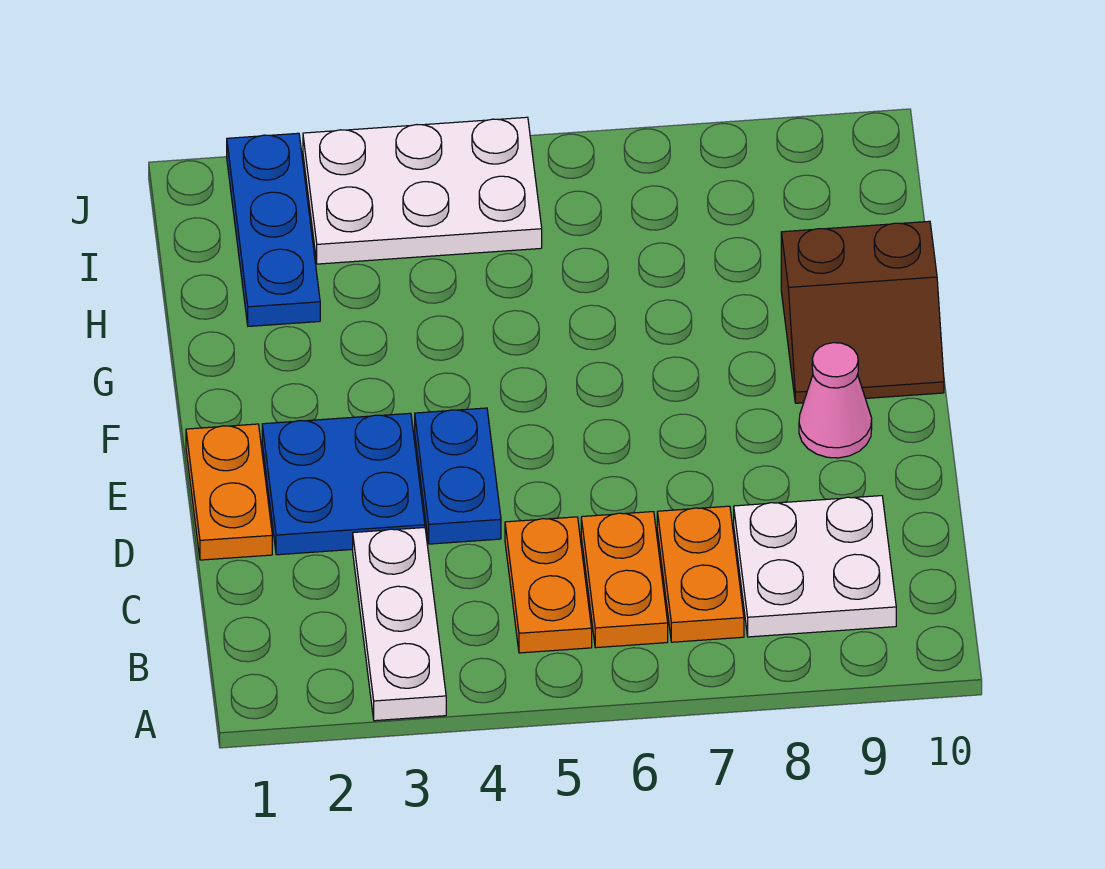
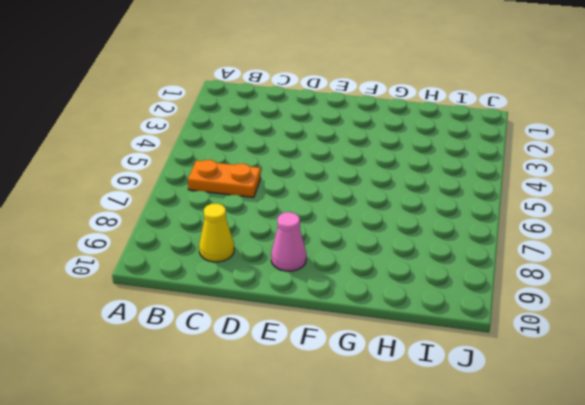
yellow 1x1 cone [199,204,234,262] -> white 2x2 plate [734,496,896,637]
none -> white 1x3 plate [353,528,446,721]
none -> orange 1x2 plate [505,517,592,653]
none -> orange 1x2 plate [657,506,744,642]

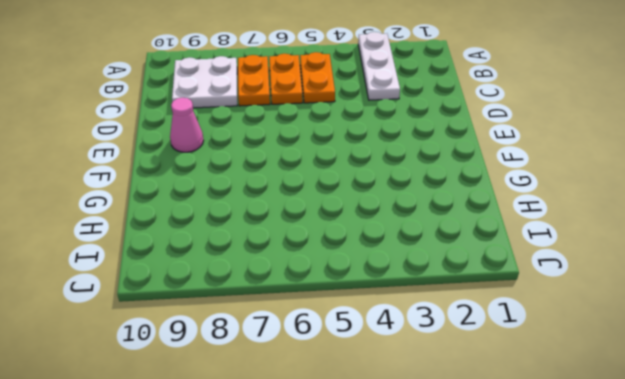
none -> orange 1x2 plate [186,424,272,560]
none -> blue 2x2 plate [262,413,425,555]
none -> blue 1x2 plate [415,408,501,544]

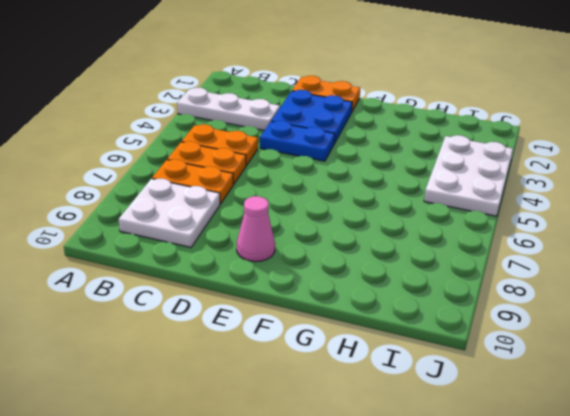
none -> brown 2x2 slope [781,221,944,403]
none -> blue 1x3 plate [227,133,320,326]

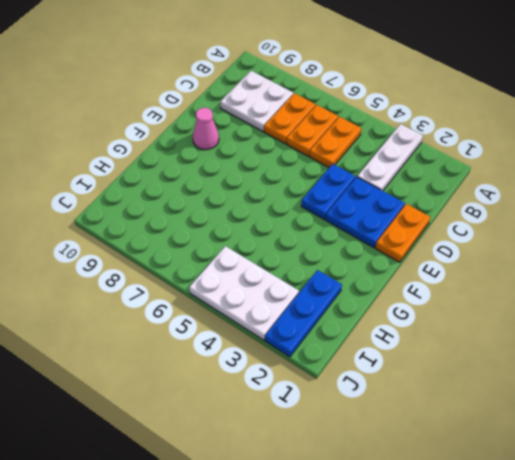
none -> brown 2x2 slope [781,221,944,403]

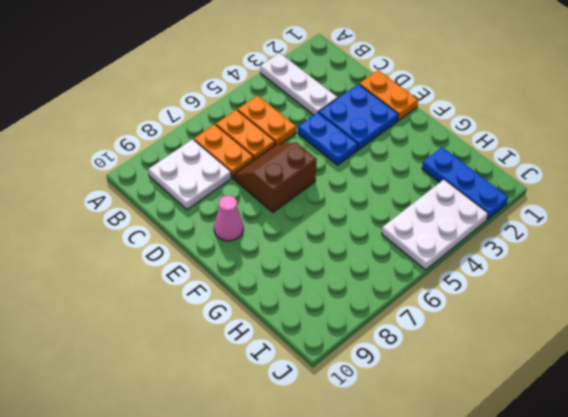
brown 2x2 slope [233,142,317,212] -> brown 2x2 slope moved to [781,221,944,403]

